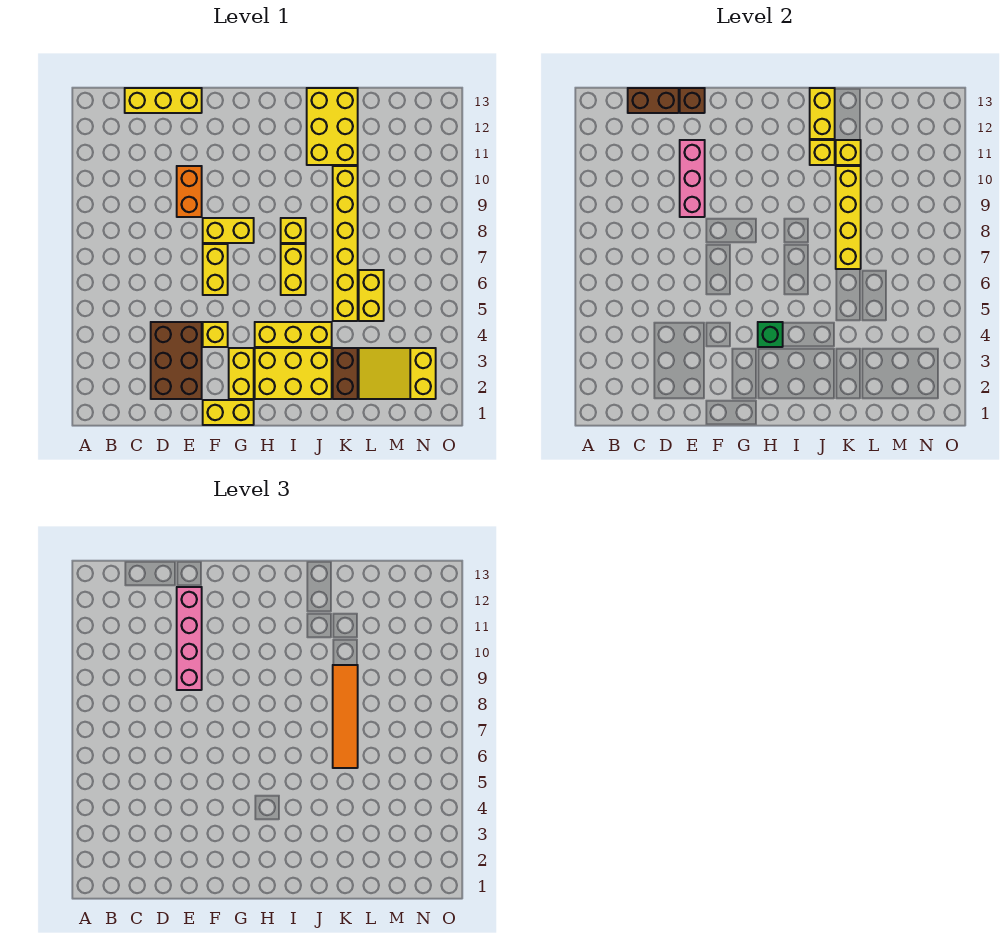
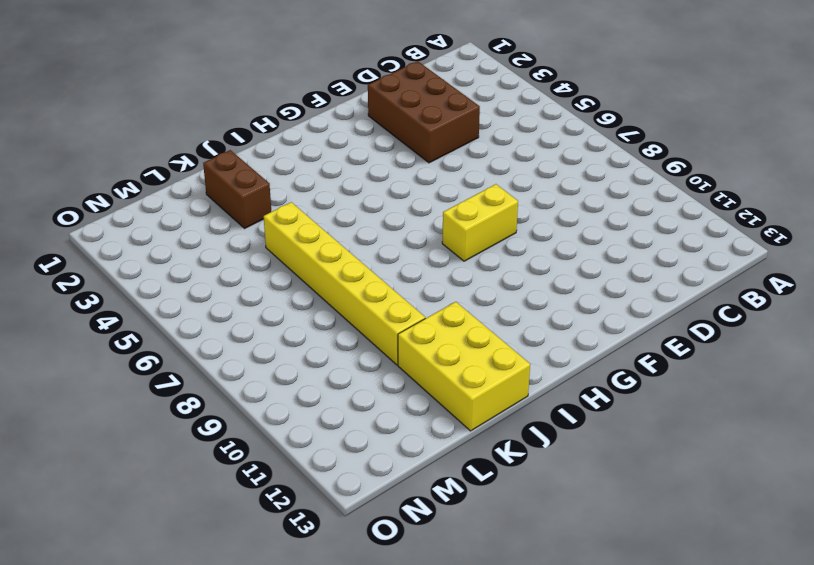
none -> yellow 1x3 brick [125,88,202,113]
none -> orange 1x2 brick [177,166,202,217]
none -> yellow 1x2 brick [203,400,254,425]

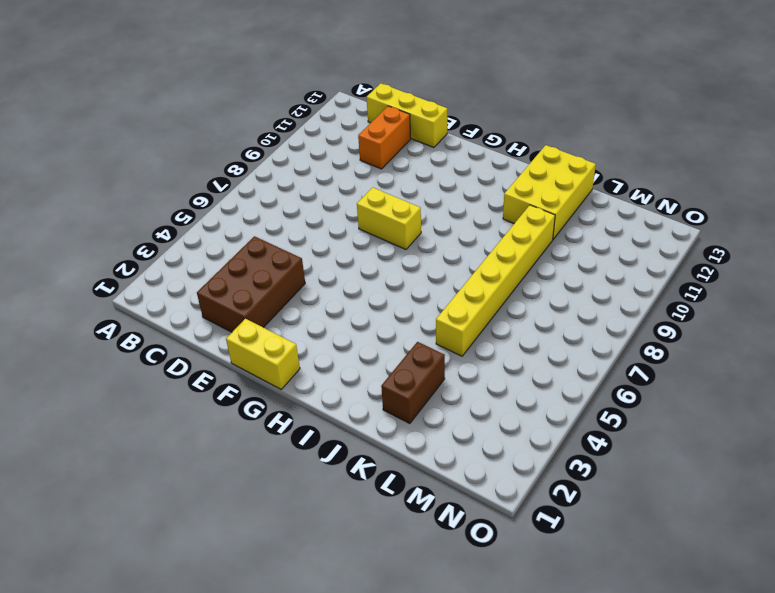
orange 1x2 brick [358,106,411,169] -> orange 1x2 brick moved to [177,166,202,217]
none -> yellow 1x1 brick [203,322,228,347]
none -> yellow 1x2 brick [203,244,228,295]
none -> yellow 1x2 brick [229,348,254,399]

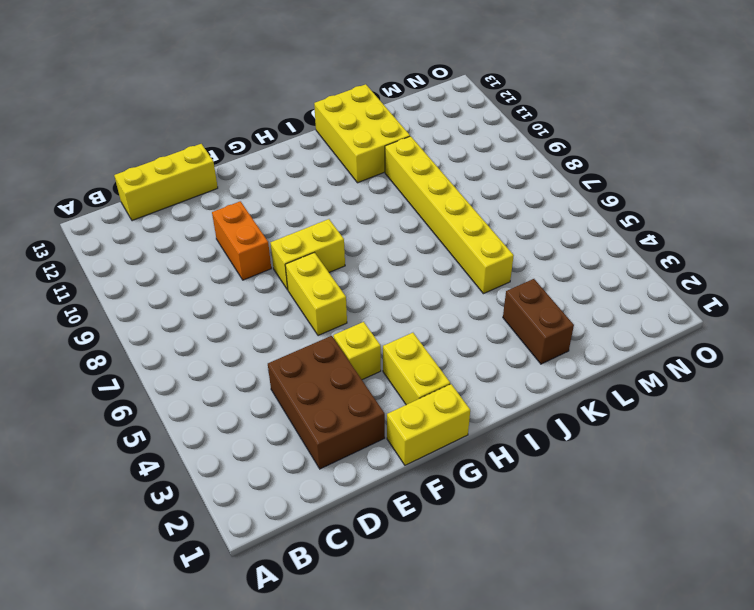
none -> yellow 2x3 brick [255,348,332,399]
none -> yellow 1x3 brick [255,322,332,347]
none -> yellow 1x2 brick [281,244,306,295]

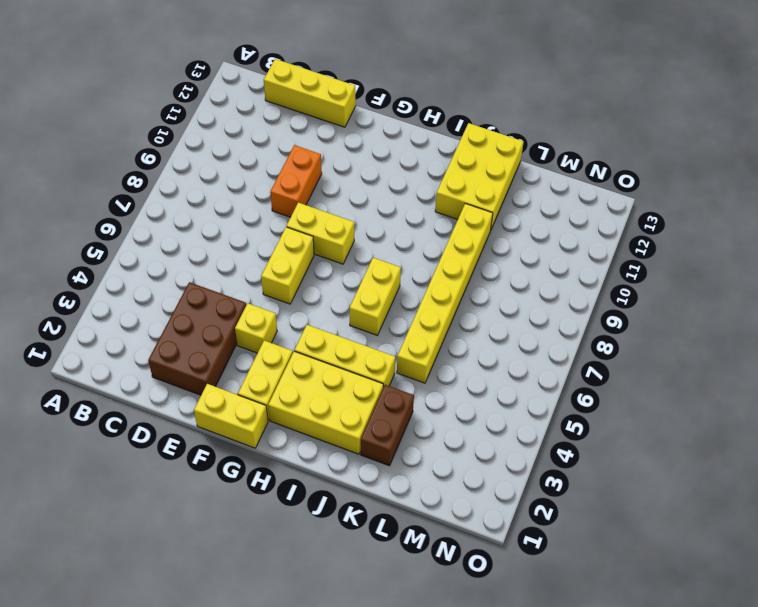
none -> yellow 1x1 brick [281,218,306,243]
none -> yellow 2x3 slope [359,348,436,399]
none -> yellow 1x2 brick [359,270,384,321]

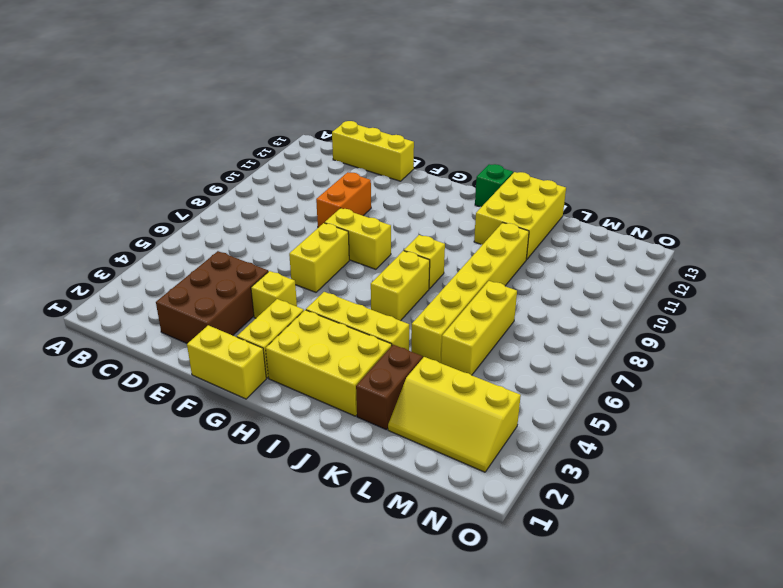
green 1x1 brick [475,164,513,207] -> green 1x1 brick moved to [758,322,783,347]
yellow 2x3 slope [388,357,521,472] -> yellow 2x3 slope turned to [359,348,436,399]
yellow 1x3 brick [441,281,517,375] -> yellow 1x2 brick [359,270,384,321]
none -> brown 1x2 brick [628,88,679,113]
none -> pink 1x3 brick [680,140,705,217]
none -> brown 1x1 brick [680,88,705,113]

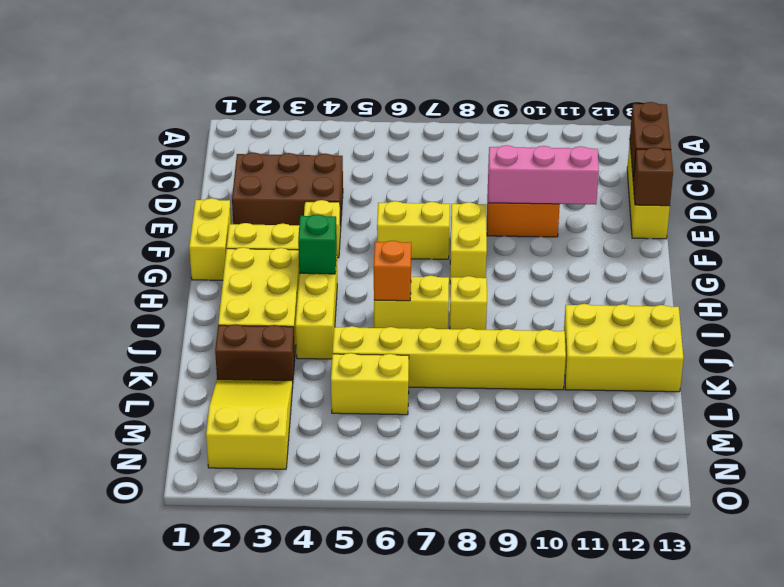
orange 1x1 brick [374,241,411,301] -> none
none -> yellow 1x1 brick [810,140,835,165]
none -> yellow 1x2 brick [810,88,835,139]
none -> yellow 1x4 brick [836,166,861,269]

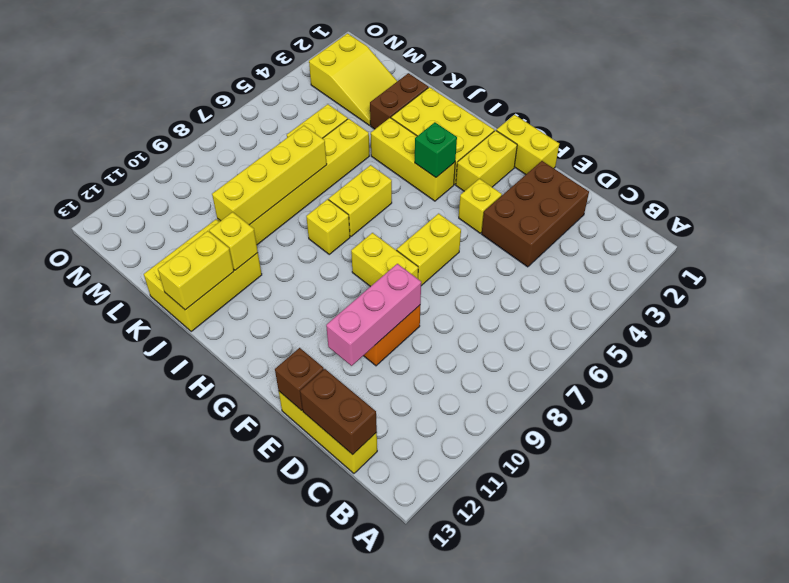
none -> yellow 1x1 brick [836,140,861,165]
none -> pink 1x4 brick [177,587,202,690]
none -> orange 1x4 tile [333,665,358,768]

